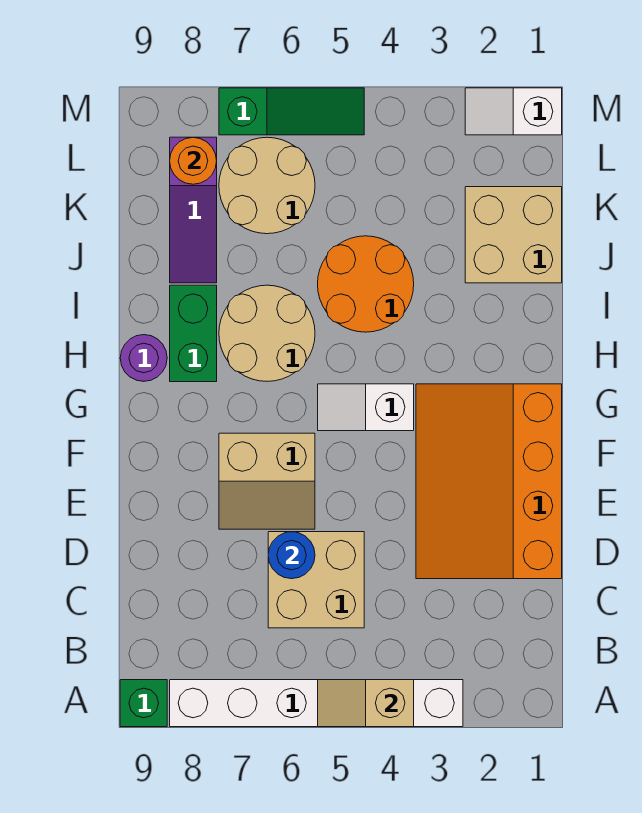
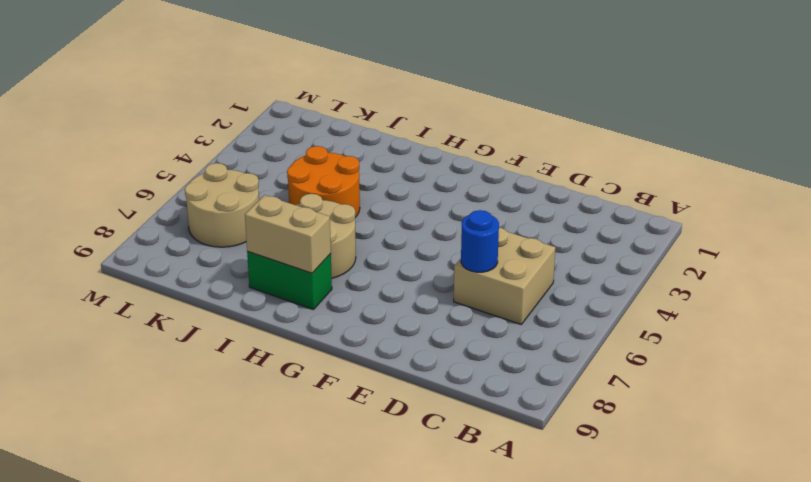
tan 1x2 brick [245,195,331,273] -> none
none -> white 1x6 brick [170,680,463,727]
none -> green 1x1 brick [120,680,167,727]
none -> orange 3x4 slope [416,384,562,579]

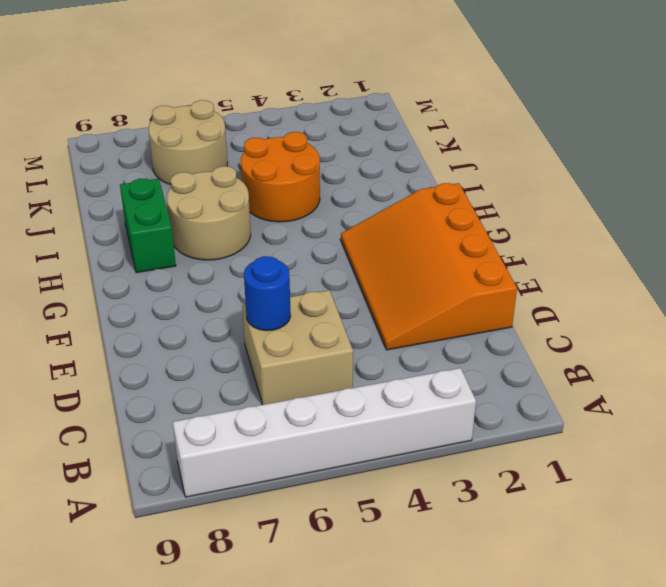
none -> green 1x1 brick [120,680,167,727]
none -> tan 2x2 slope [219,433,315,529]
none -> white 1x2 slope [318,384,414,431]

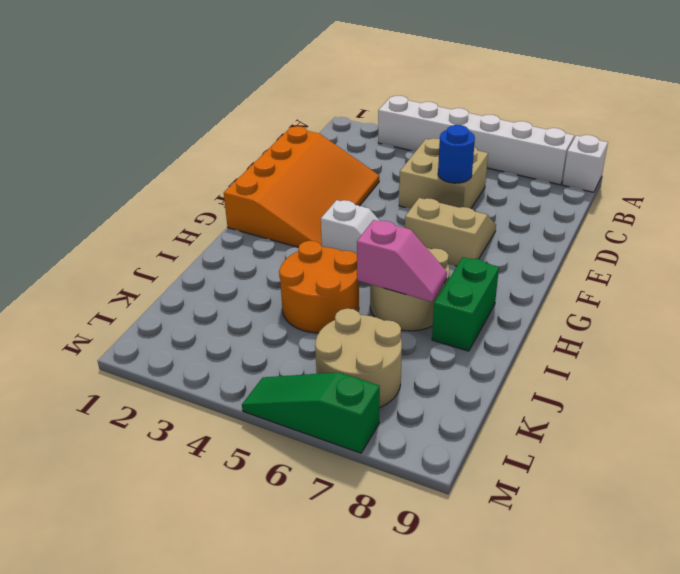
white 1x1 brick [562,135,608,192] -> green 1x1 brick [120,680,167,727]
pink 1x2 slope [357,220,447,302] -> none
none -> purple 1x1 round brick [120,335,167,381]
none -> tan 2x2 brick [465,187,562,283]
none -> purple 1x3 slope [170,137,217,283]

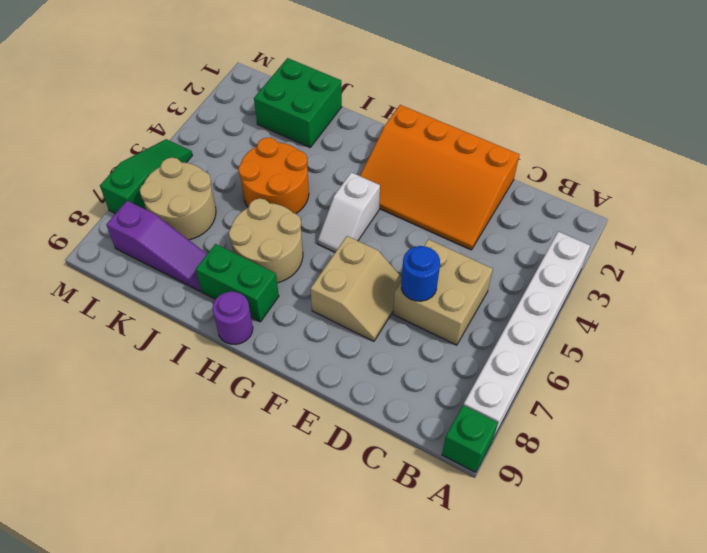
green 2x2 brick [254,58,342,147] -> tan 2x2 brick [465,187,562,283]
none -> white 1x2 slope [465,88,562,135]
none -> tan 1x2 slope [318,680,414,727]
none -> orange 1x1 round brick [170,137,217,184]

